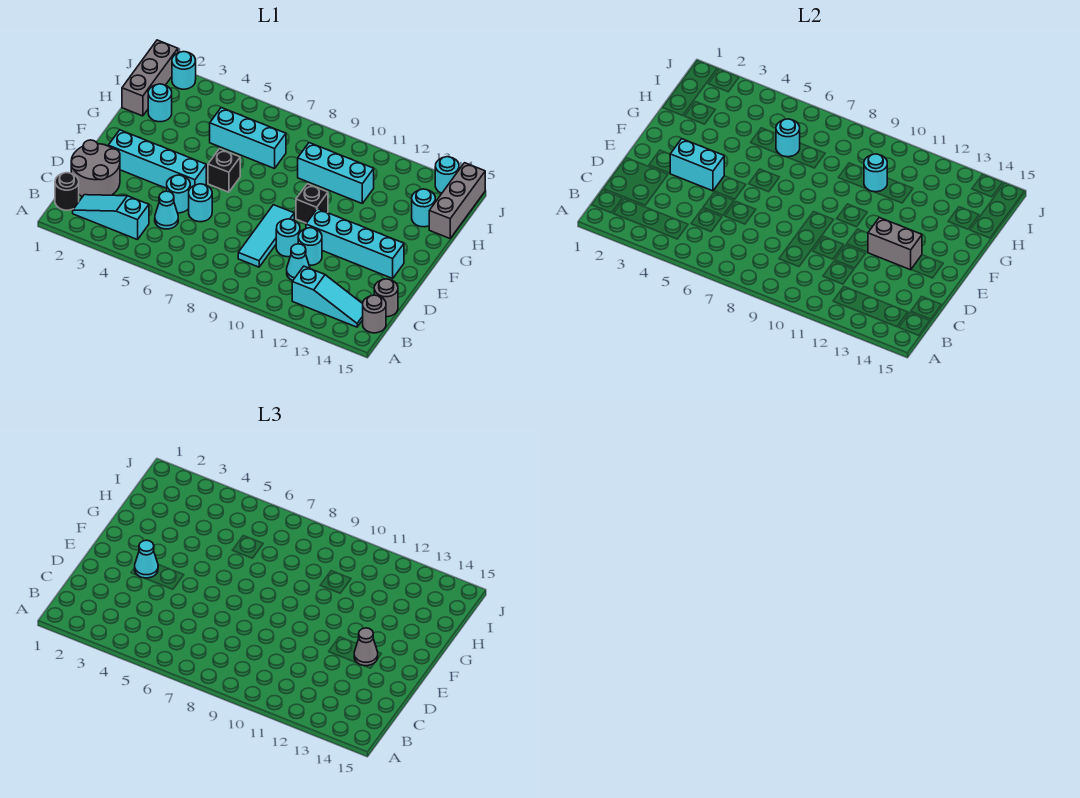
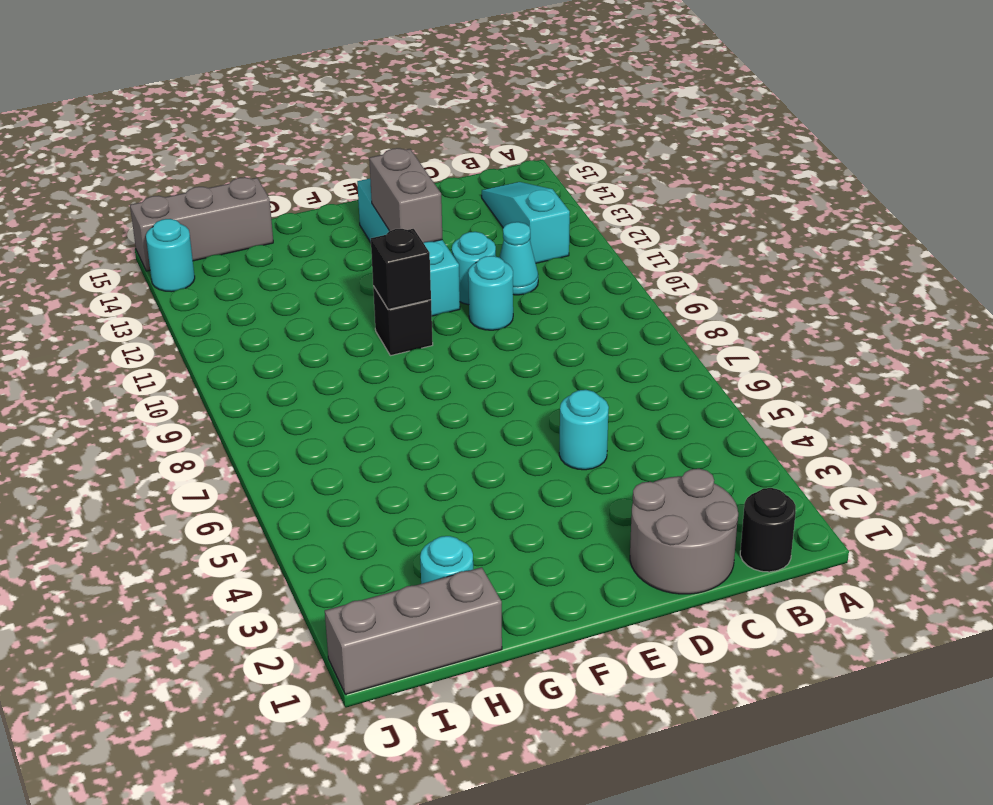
black 1x1 brick [371,229,431,309] -> black 1x1 brick moved to [208,149,240,192]
none -> cyan 1x3 slope [73,195,149,240]
none -> grey 1x1 round brick [363,295,386,333]
none -> cyan 1x1 cone [155,191,178,229]
none -> cyan 1x3 tile [238,205,294,267]

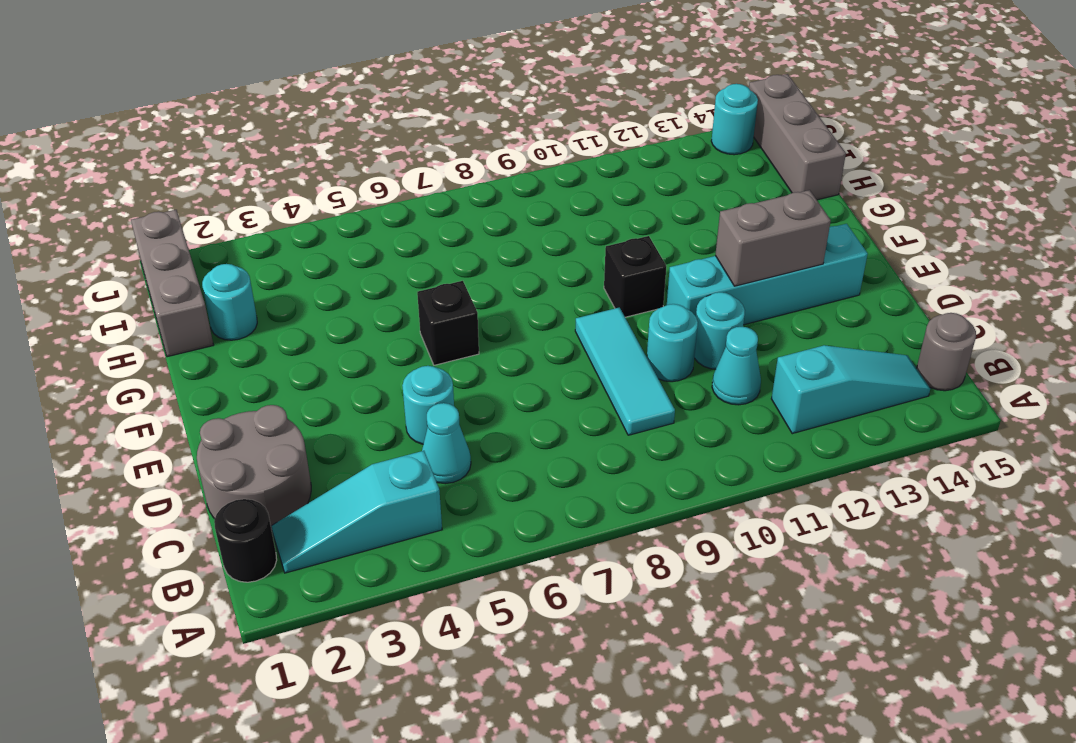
none -> grey 1x1 round brick [374,279,398,317]
none -> cyan 1x1 round brick [189,184,212,222]
none -> cyan 1x4 brick [108,130,206,188]
none -> cyan 1x3 brick [210,108,286,169]

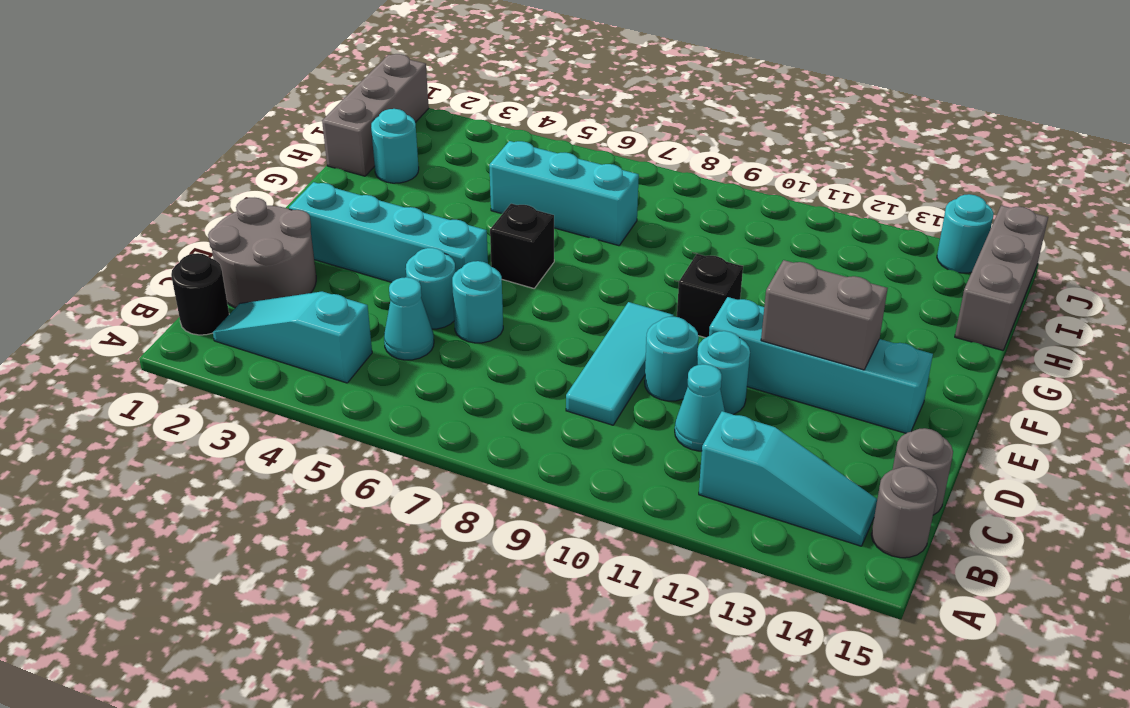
none -> cyan 1x3 brick [298,143,374,203]
none -> cyan 1x1 round brick [412,189,435,227]
none -> cyan 1x1 round brick [172,52,196,89]
none -> cyan 1x2 brick [670,139,724,191]

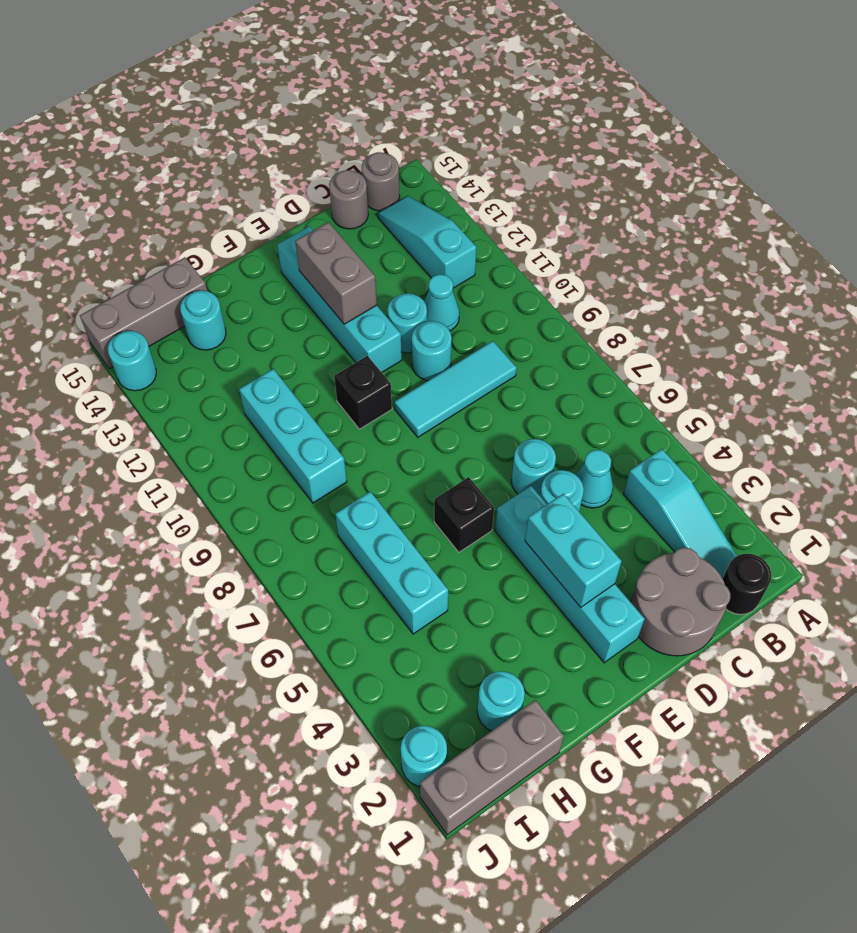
none -> cyan 1x1 round brick [776,119,800,157]
none -> cyan 1x1 round brick [864,154,887,192]
none -> cyan 1x1 cone [135,540,158,578]
none -> grey 1x1 cone [354,628,378,666]

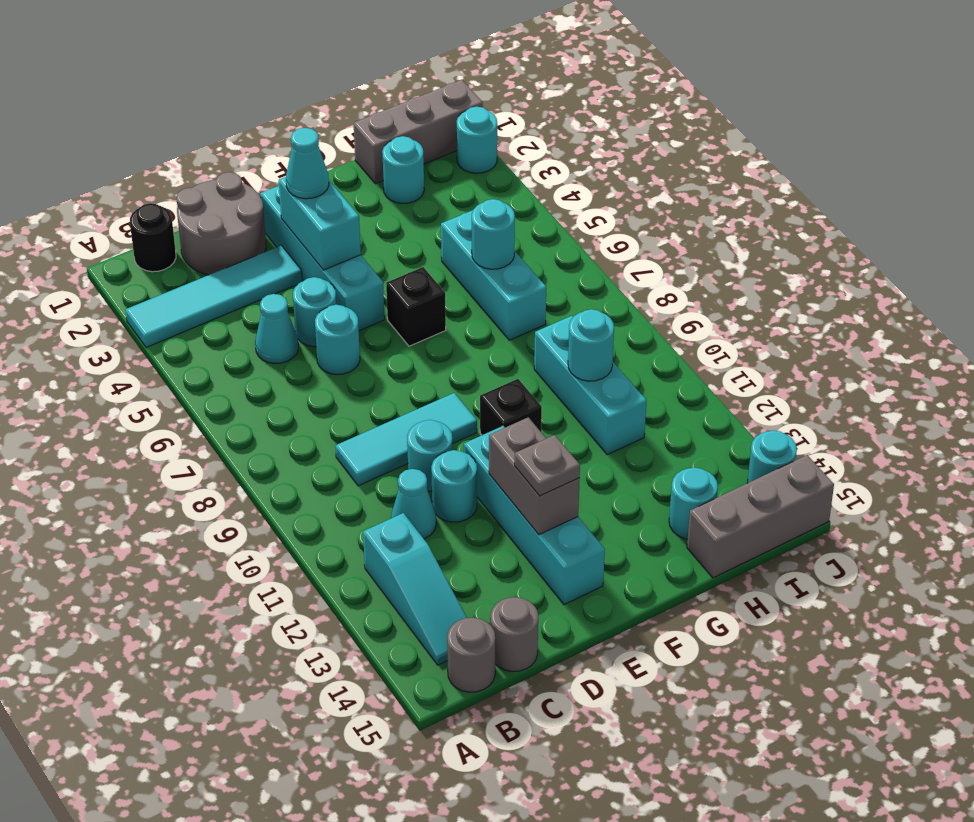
cyan 1x4 tile [126,245,302,347] -> cyan 1x3 slope [73,195,149,240]
grey 1x1 plate [515,435,580,496] -> grey 1x1 cone [354,628,378,666]

